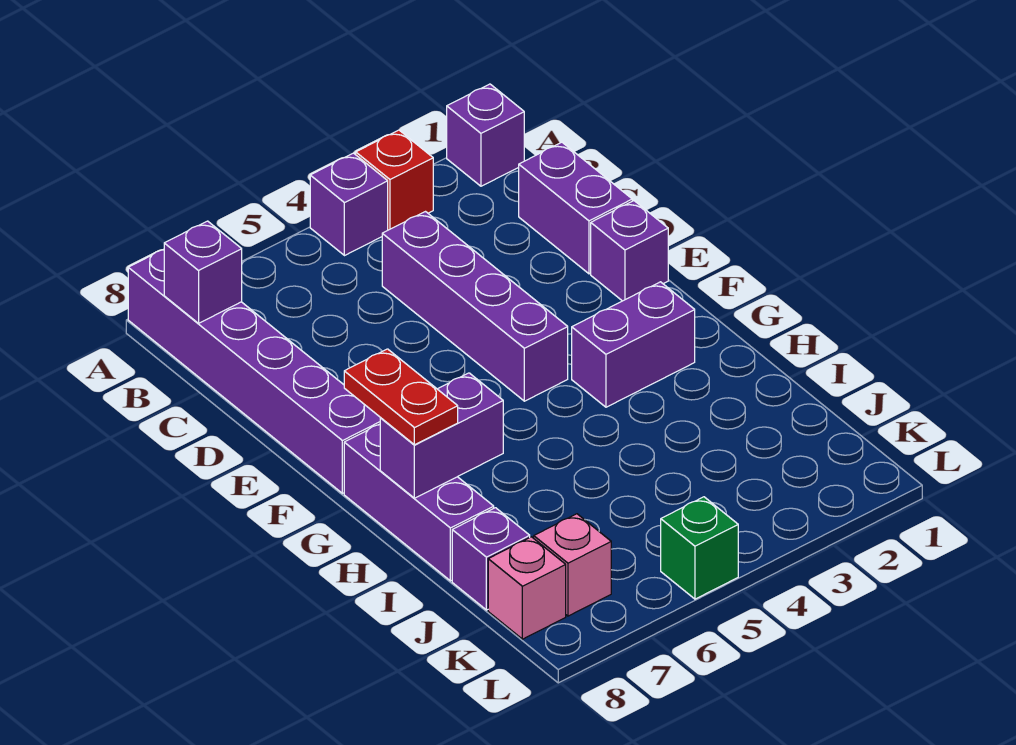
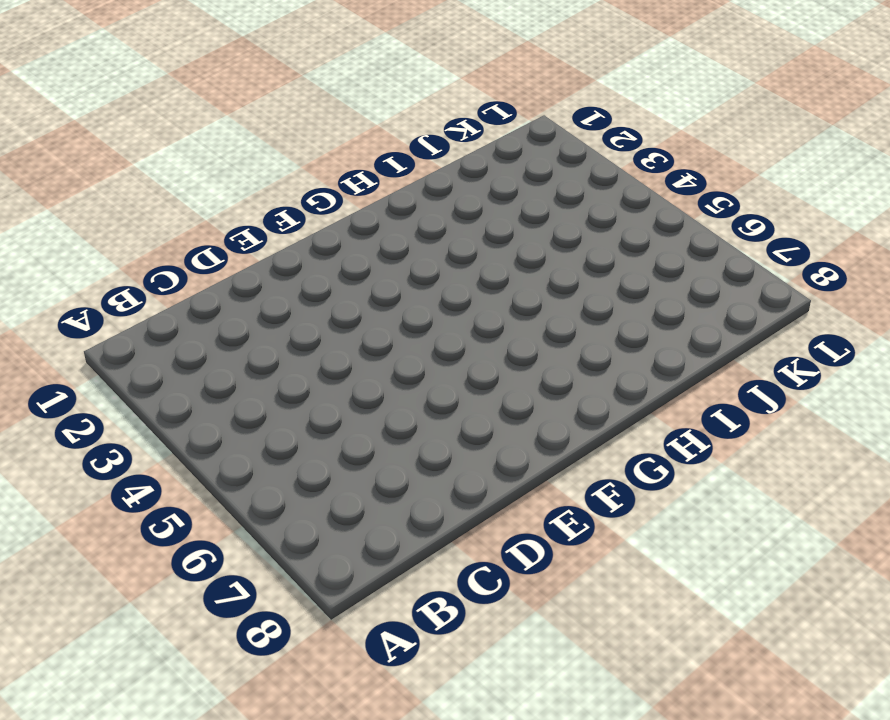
none -> purple 1x1 brick [447,84,524,186]
none -> red 1x1 brick [356,130,433,230]
none -> purple 1x1 brick [310,153,388,256]

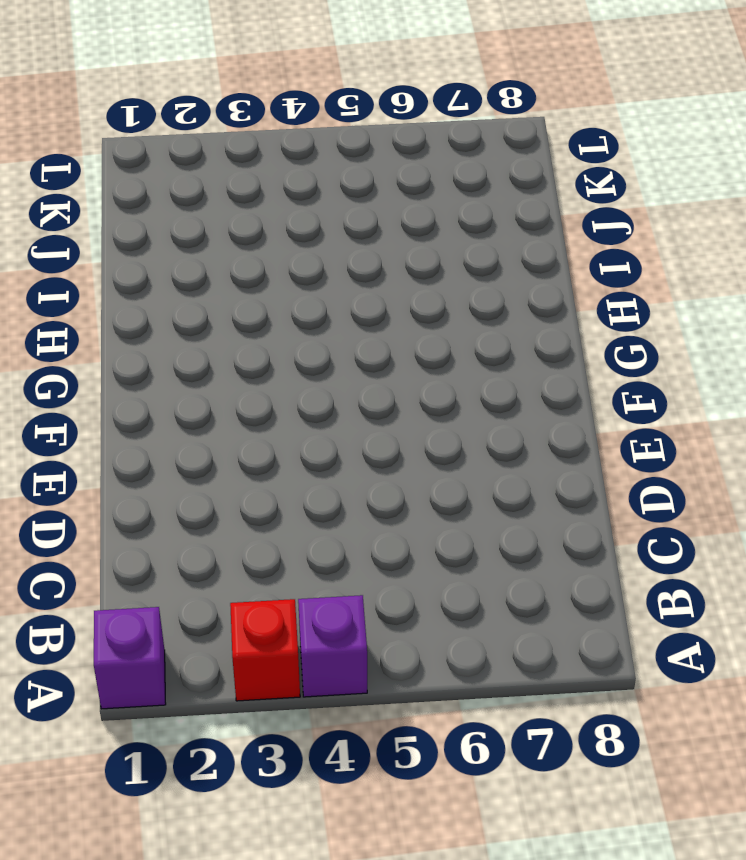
none -> purple 1x6 brick [128,249,380,493]
none -> purple 1x2 brick [519,142,632,274]
none -> purple 1x4 brick [382,212,568,401]

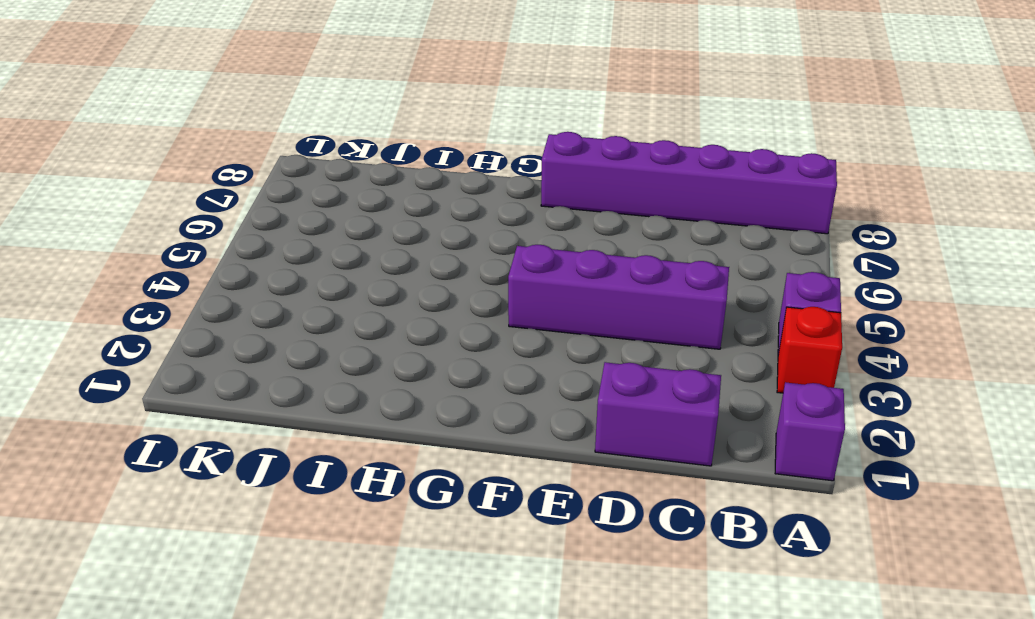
none -> purple 1x1 brick [591,201,668,301]
none -> purple 1x2 brick [572,282,695,407]
none -> purple 1x3 brick [344,424,494,581]

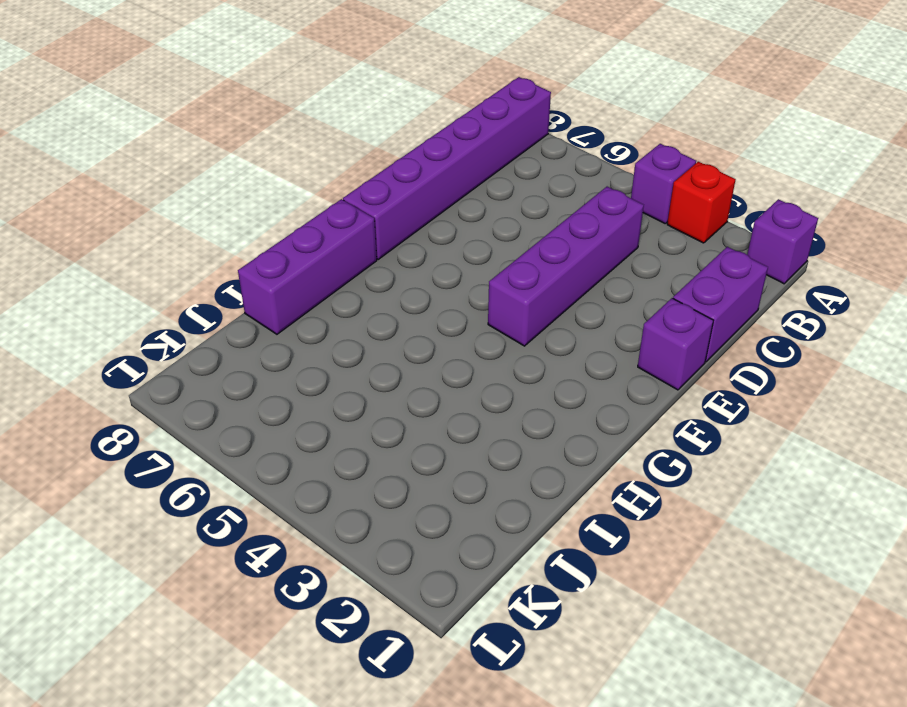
none -> purple 1x2 brick [572,282,695,407]
none -> purple 1x1 brick [452,508,530,610]
none -> pink 1x1 brick [534,514,611,616]

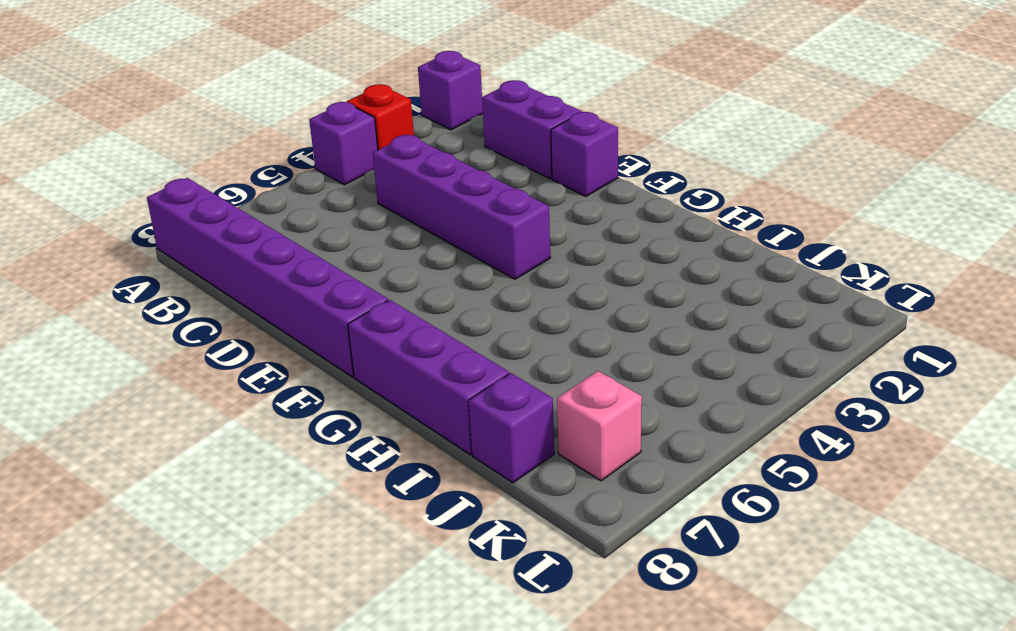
none -> purple 1x2 brick [572,282,695,407]
none -> pink 1x1 brick [488,537,566,639]
none -> green 1x1 brick [661,497,738,599]

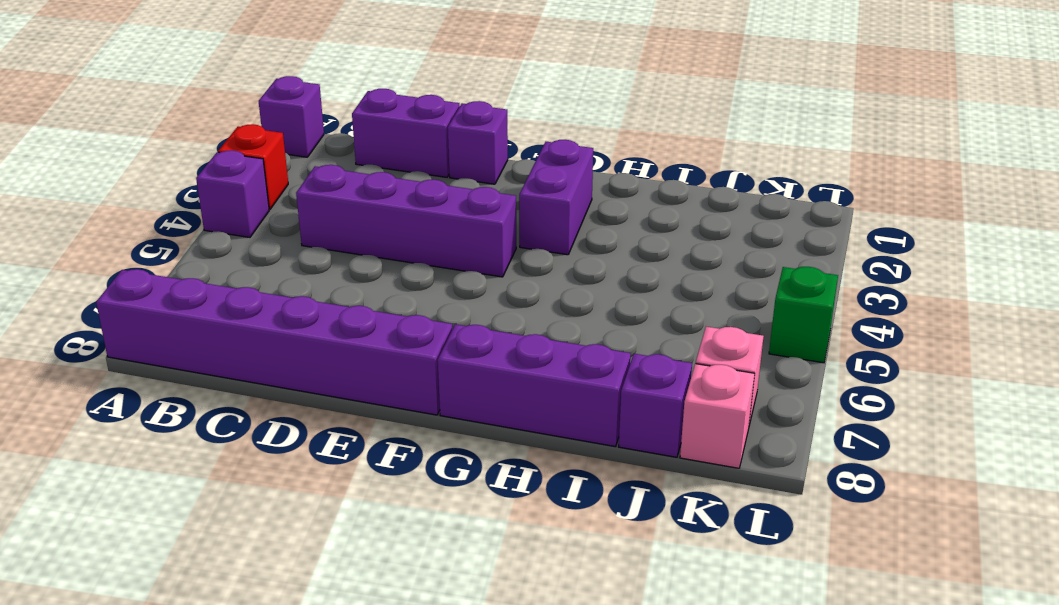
none -> purple 1x1 brick [164,221,242,323]
none -> purple 1x2 brick [380,373,503,498]
none -> red 1x2 plate [344,349,458,445]

